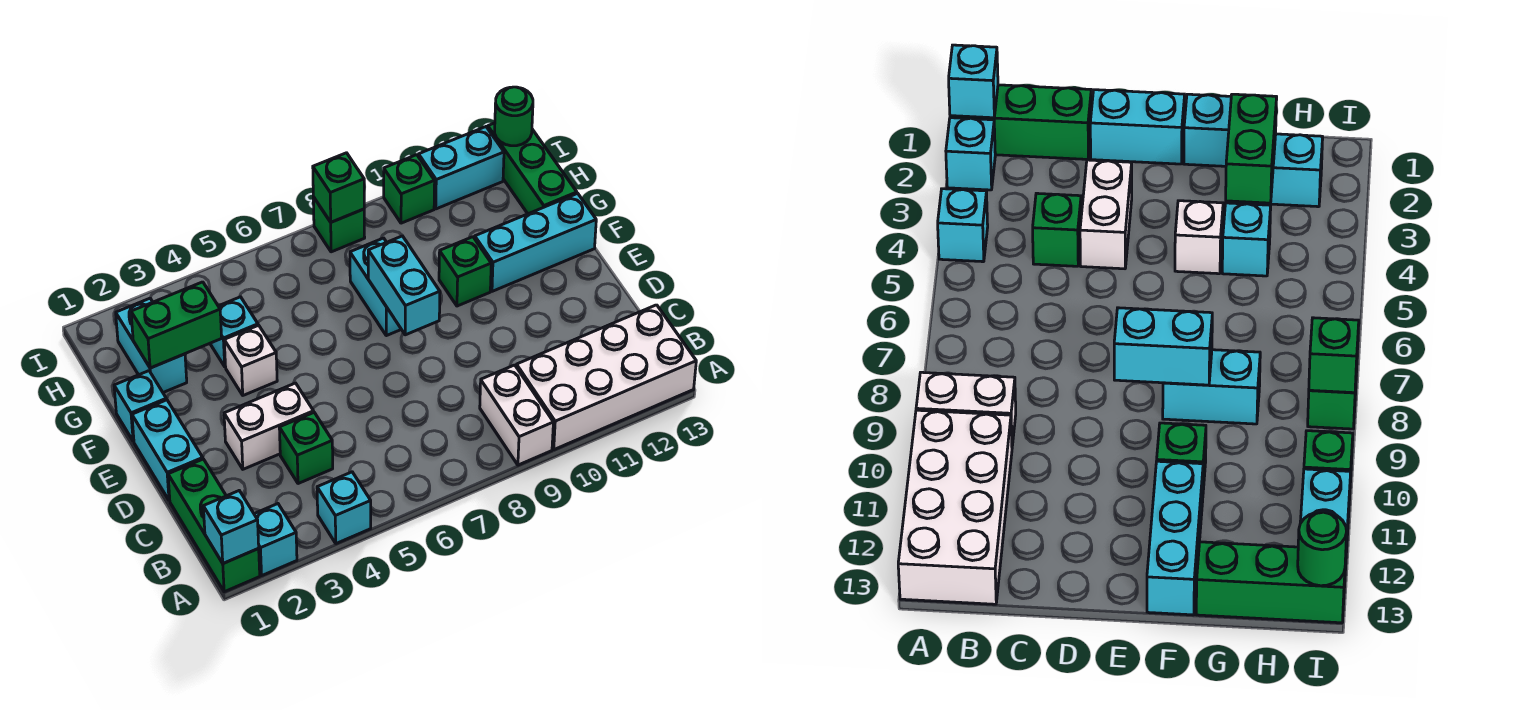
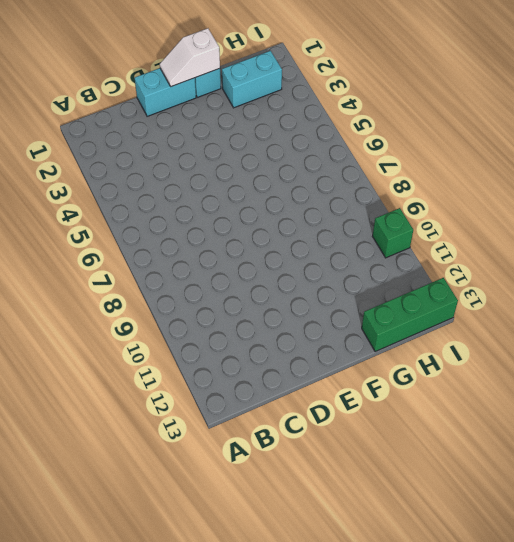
white 1x2 slope [160,28,220,87] -> none
none -> green 1x3 brick [168,459,260,592]
none -> cyan 1x1 brick [254,504,297,575]
none -> cyan 1x1 brick [317,472,371,544]

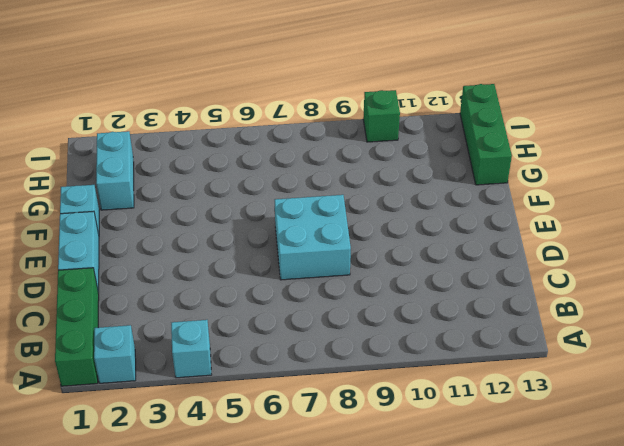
cyan 2x2 brick [275,195,351,280] -> none
none -> white 1x2 brick [480,365,553,465]
none -> white 2x4 brick [516,305,696,450]
none -> green 1x1 brick [279,413,333,484]

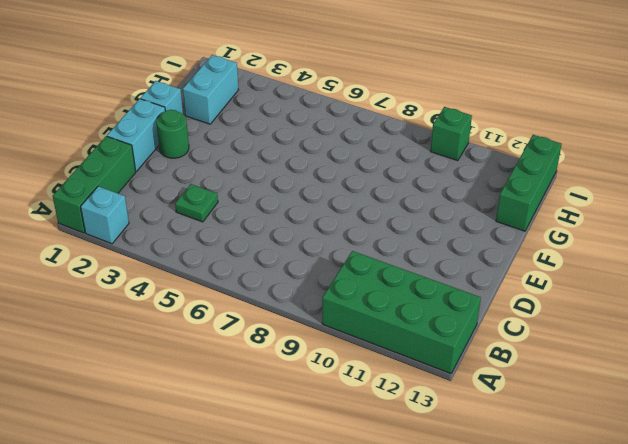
green 2x4 brick [322,251,481,374] -> white 2x4 brick [516,305,696,450]
green 1x1 plate [175,184,218,222] -> green 1x1 brick [279,413,333,484]
green 1x1 round brick [156,110,189,158] -> green 1x1 round brick moved to [495,87,533,146]
none -> cyan 1x1 brick [317,472,371,544]
none -> white 1x2 brick [480,365,553,465]
none -> white 1x2 brick [224,383,314,469]

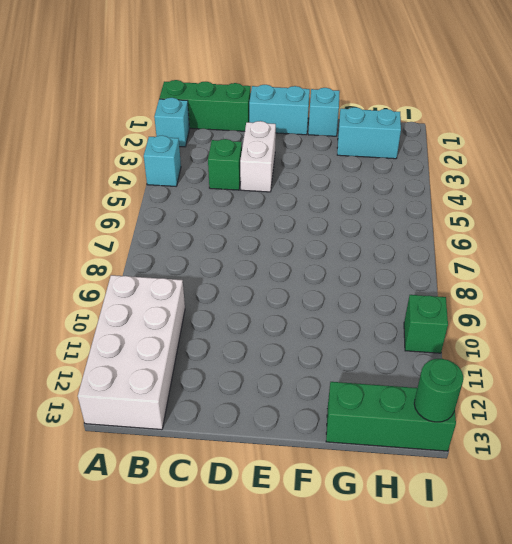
none -> white 1x2 brick [480,365,553,465]
none -> white 1x1 brick [224,325,277,395]
none -> cyan 1x2 brick [350,238,401,336]

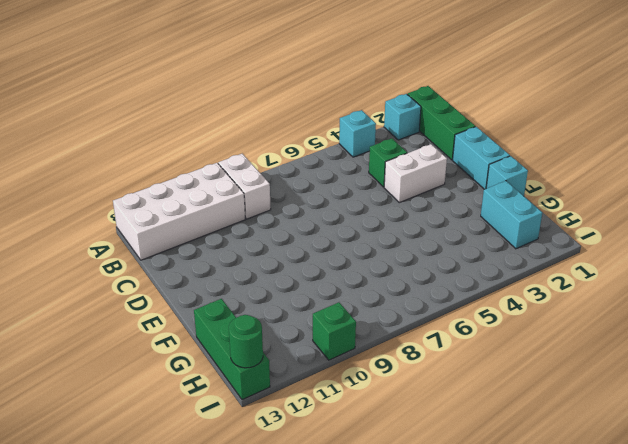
none -> white 1x1 brick [224,325,277,395]
none -> cyan 1x2 brick [350,238,401,336]
none -> green 1x1 brick [439,237,491,306]

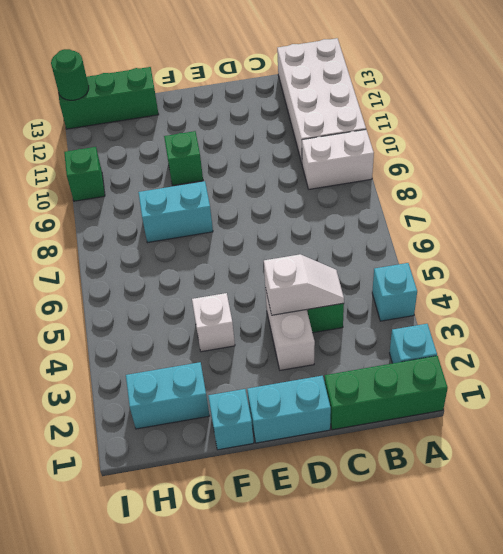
white 1x2 slope [264,254,344,315] -> none
none -> cyan 1x3 brick [475,193,596,291]
none -> cyan 1x1 brick [210,297,258,367]
none -> green 1x1 brick [313,197,365,252]

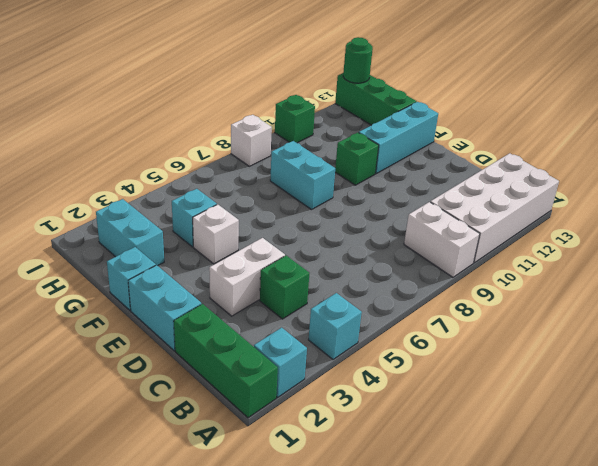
white 1x1 brick [231,115,272,166] -> green 1x1 brick [313,197,365,252]
none -> cyan 1x2 brick [419,127,504,209]
none -> cyan 1x1 brick [203,491,259,563]
none -> cyan 1x2 brick [368,236,440,335]

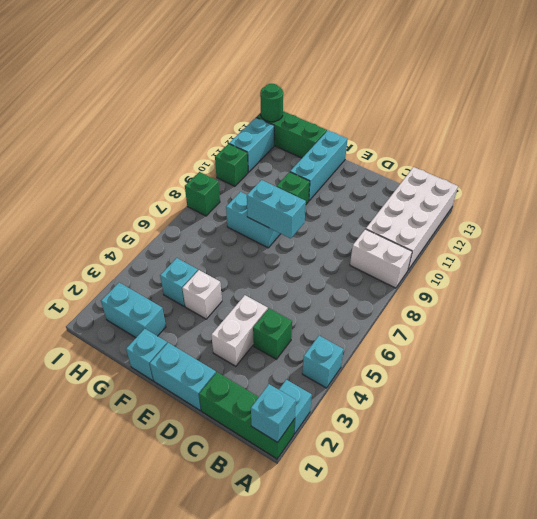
none -> green 1x2 brick [131,282,222,368]
none -> green 1x1 brick [313,153,364,222]

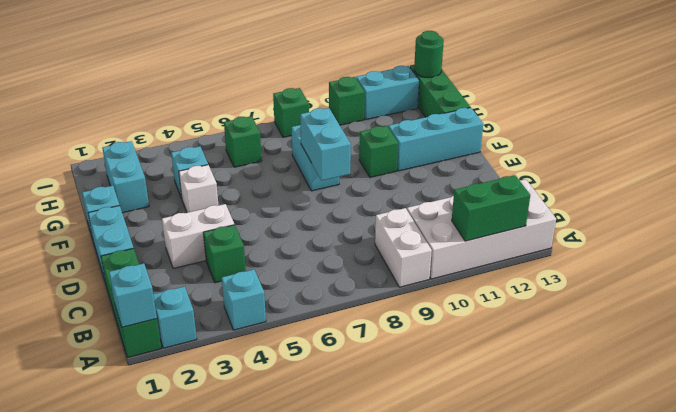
green 1x2 brick [452,175,530,241] -> green 1x2 brick moved to [131,282,222,368]
green 1x1 brick [224,116,262,167] -> green 1x1 brick moved to [313,153,364,222]

